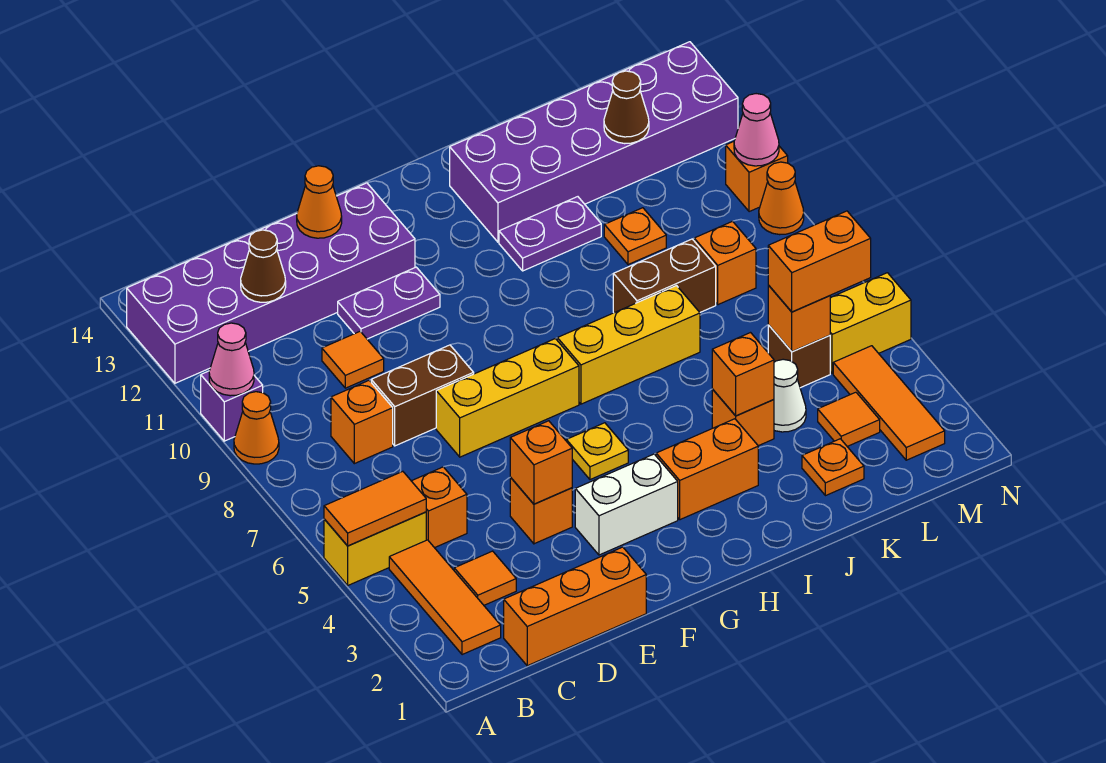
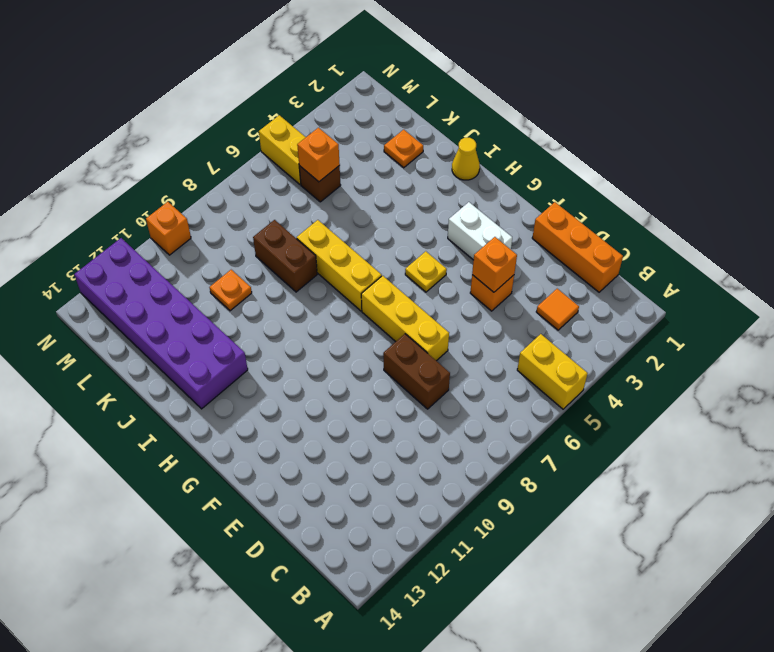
yellow 1x1 cone [452,138,480,180] -> none
none -> orange 1x1 cone [234,392,279,464]
none -> purple 1x1 brick [201,371,263,441]
none -> purple 2x6 brick [127,183,415,383]
none -> orange 1x3 tile [389,540,501,655]

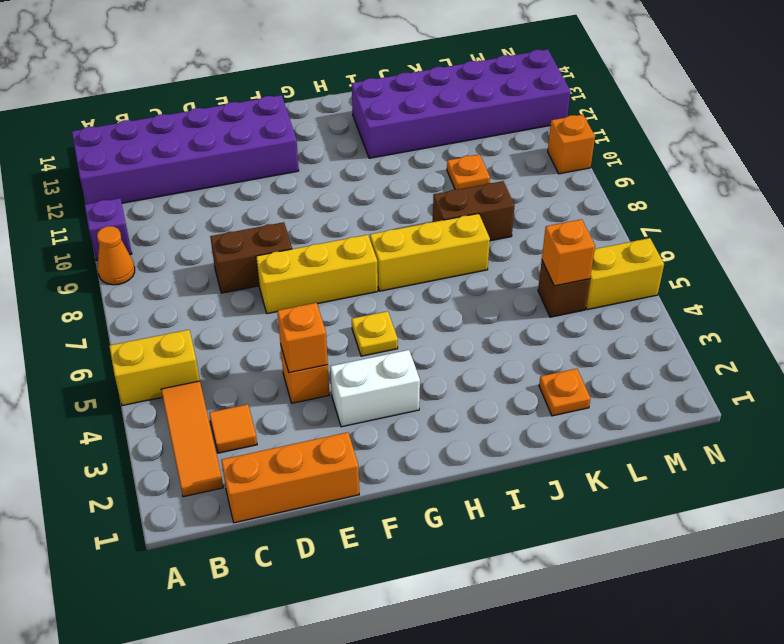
none -> orange 1x1 brick [412,467,467,548]
none -> orange 1x1 brick [331,380,393,464]
none -> orange 1x1 tile [322,332,384,388]
none -> purple 1x2 plate [338,267,440,339]

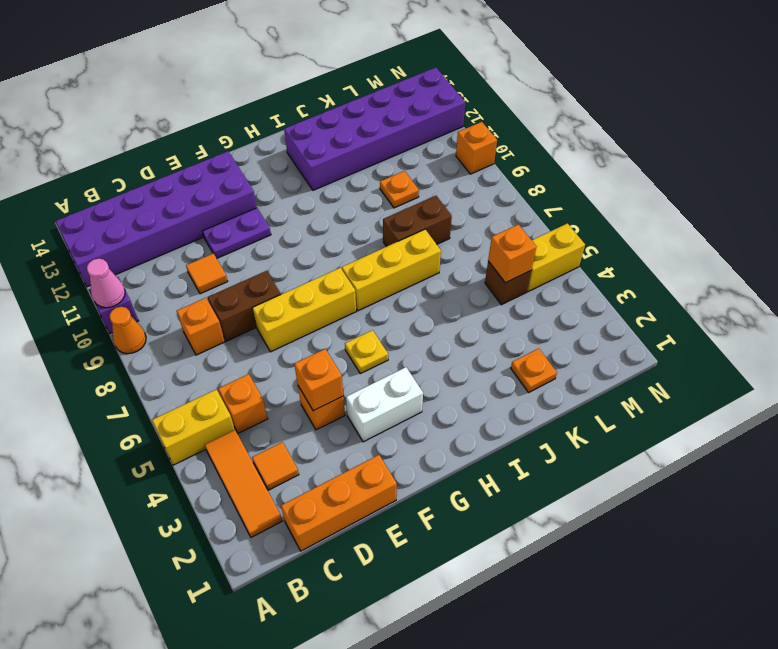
none -> orange 1x2 brick [656,419,758,520]
none -> purple 1x2 plate [499,197,601,271]
none -> orange 1x1 brick [712,389,774,446]
none -> white 1x1 cone [774,359,806,432]

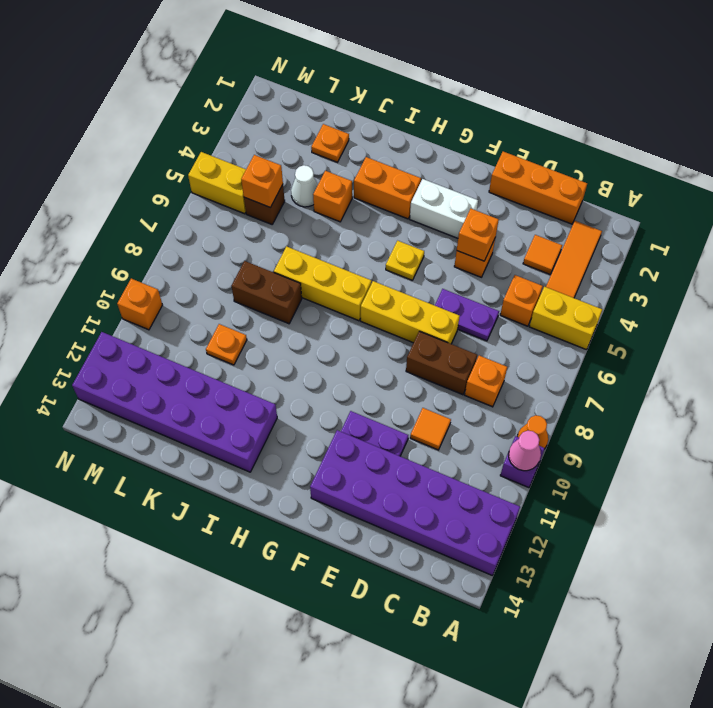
purple 1x2 plate [435,289,499,341] -> purple 1x2 plate moved to [499,197,601,271]
none -> orange 1x1 tile [818,392,880,446]
none -> orange 1x1 brick [694,221,756,305]
none -> orange 1x3 tile [833,346,945,460]
none -> orange 1x1 cone [759,162,804,235]

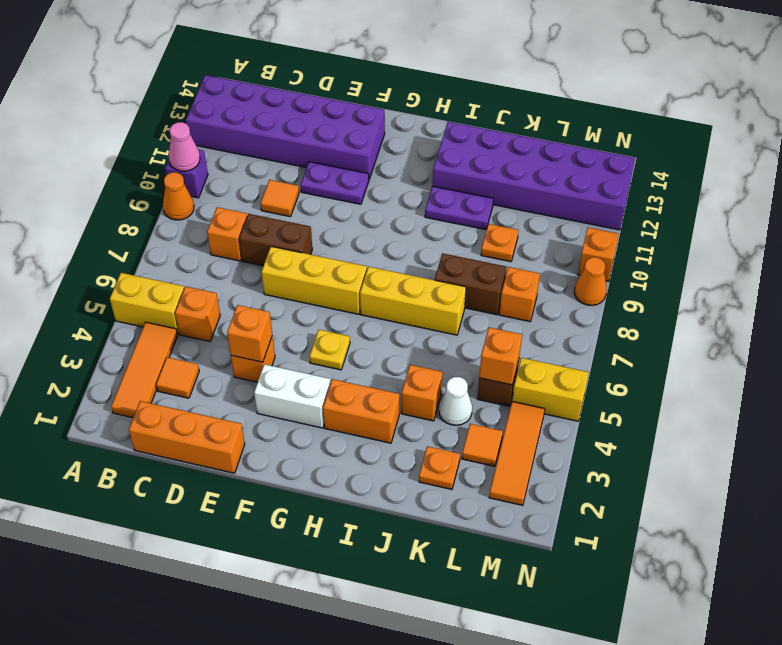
none -> orange 1x2 tile [324,471,426,546]
none -> brown 1x1 cone [241,230,286,302]
none -> orange 1x1 cone [297,166,342,238]
none -> orange 1x1 brick [712,333,774,416]

